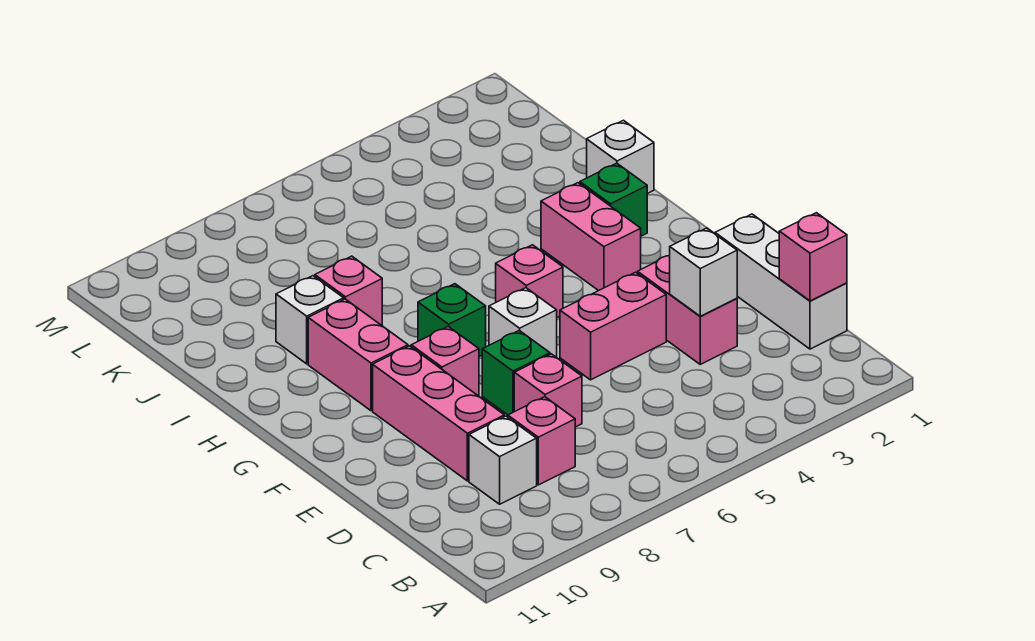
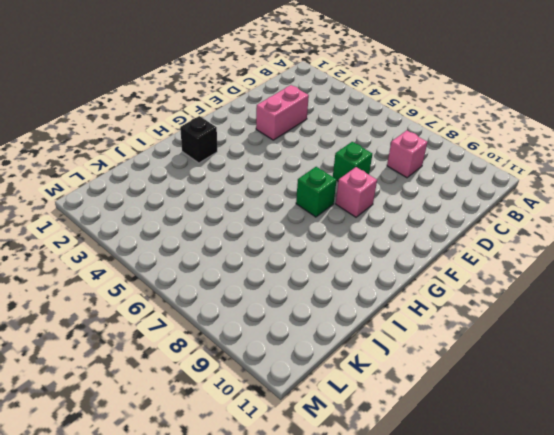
black 1x1 brick [180,116,217,163] -> green 1x1 brick [580,163,647,236]
none -> white 1x3 brick [715,214,847,349]
none -> white 1x1 brick [469,416,537,504]
none -> pink 1x1 brick [514,354,582,427]

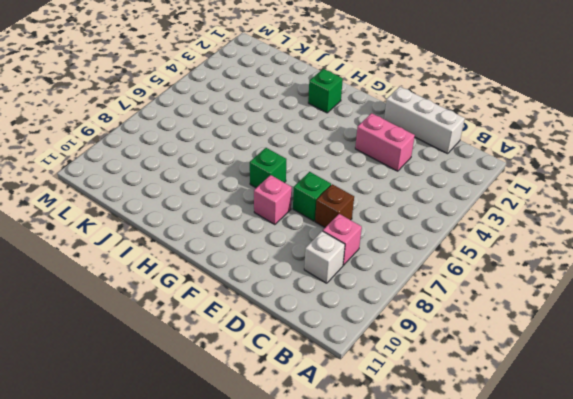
brown 1x1 brick [315,184,354,227] -> pink 1x1 brick [514,354,582,427]
none -> pink 1x3 brick [373,346,504,481]
none -> pink 1x2 brick [560,272,666,380]
none -> white 1x1 brick [489,288,557,357]

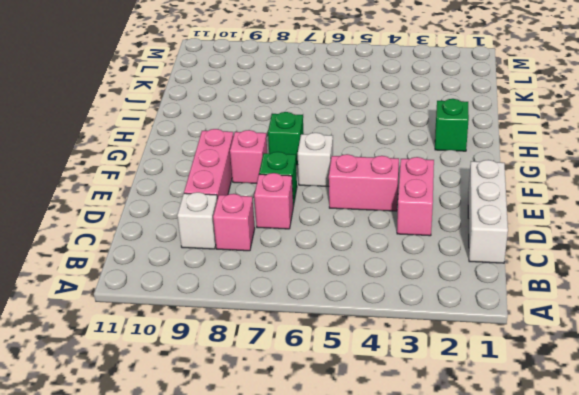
none -> pink 1x2 brick [541,183,641,291]
none -> pink 1x1 brick [496,245,563,318]
none -> pink 1x2 brick [308,299,408,411]

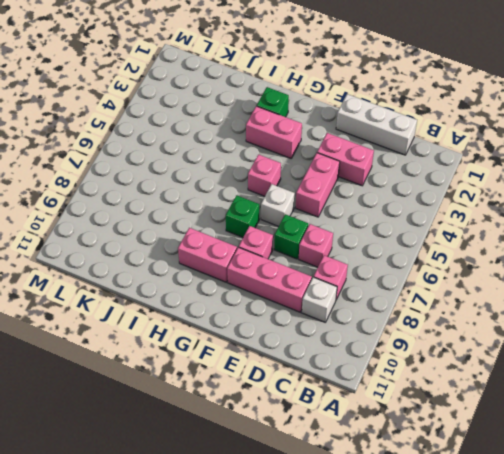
none -> white 1x1 brick [587,120,654,194]
none -> pink 1x1 brick [315,256,382,325]
none -> white 1x1 brick [276,276,344,364]

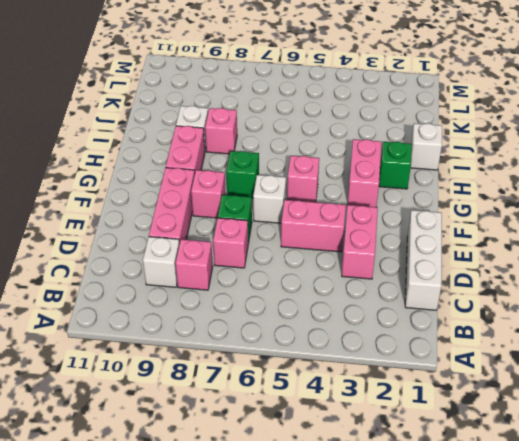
none -> pink 1x1 brick [779,213,847,301]
none -> white 1x1 brick [669,228,737,316]

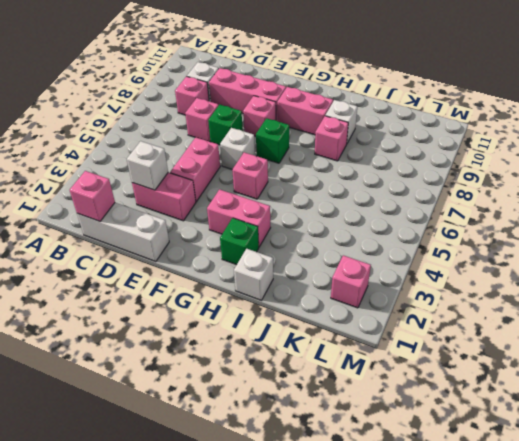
pink 1x1 brick [331,255,371,308] -> none

